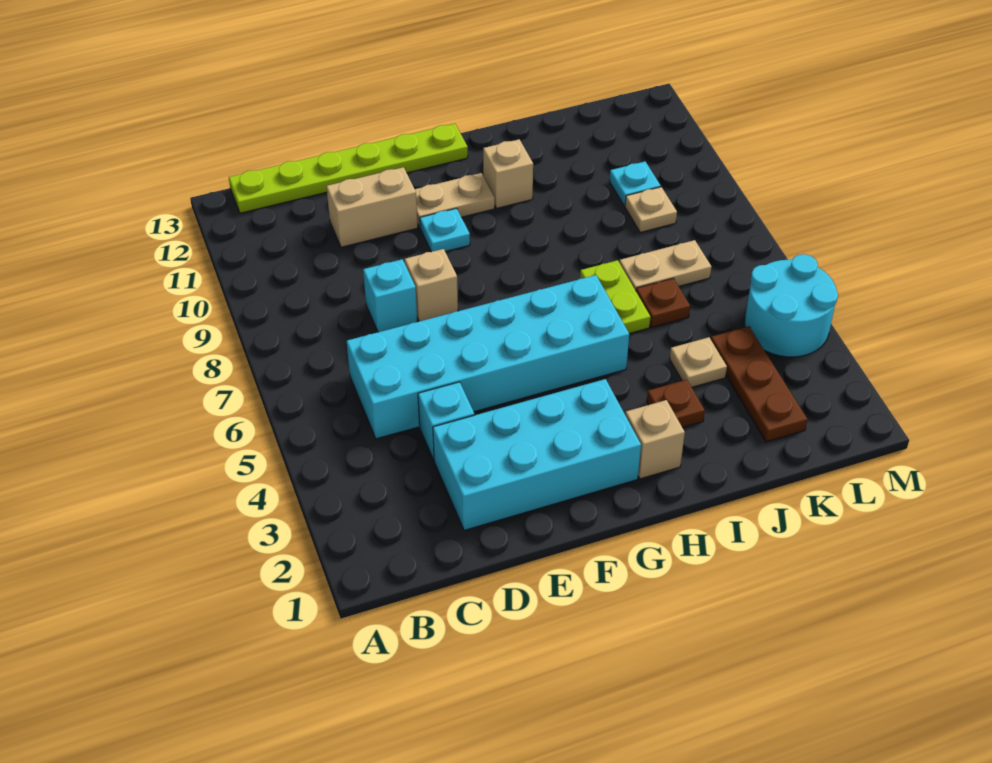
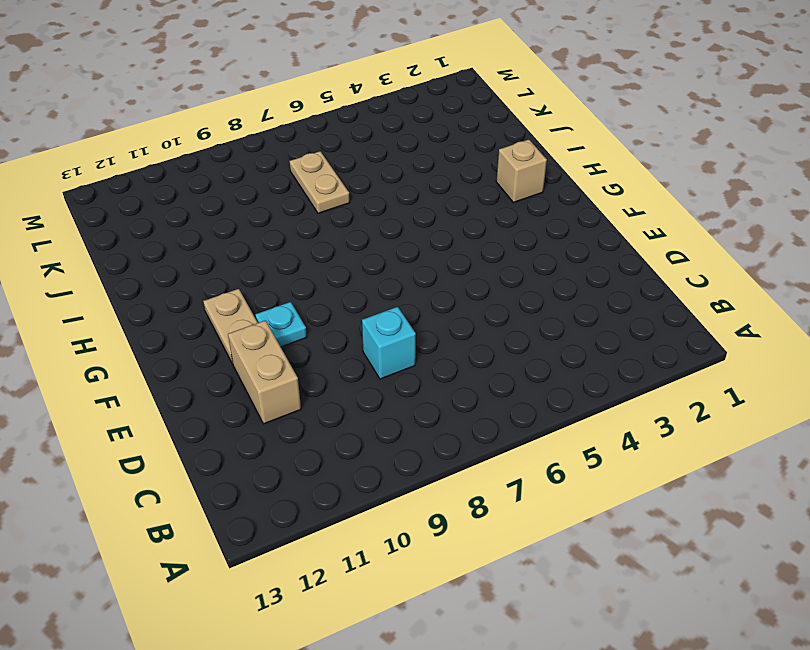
none -> lime 1x6 plate [229,124,468,213]
none -> cyan 2x6 brick [347,275,629,439]
none -> cyan 2x4 brick [433,379,641,530]

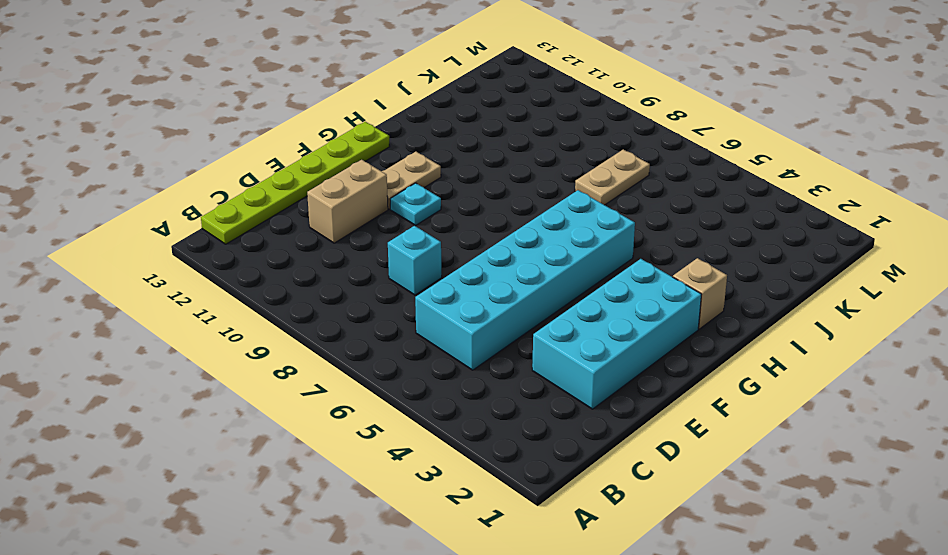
none -> cyan 1x1 brick [418,382,474,460]
none -> tan 1x1 brick [405,249,458,321]
none -> tan 1x1 brick [483,139,533,208]

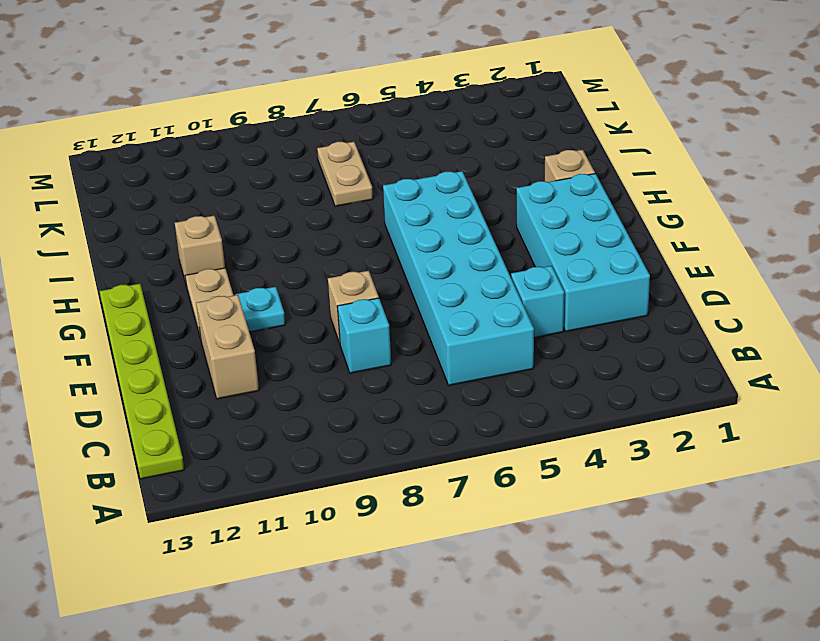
none -> brown 1x1 plate [647,380,705,428]
none -> lime 1x2 plate [580,260,650,333]
none -> tan 1x1 plate [670,337,727,387]

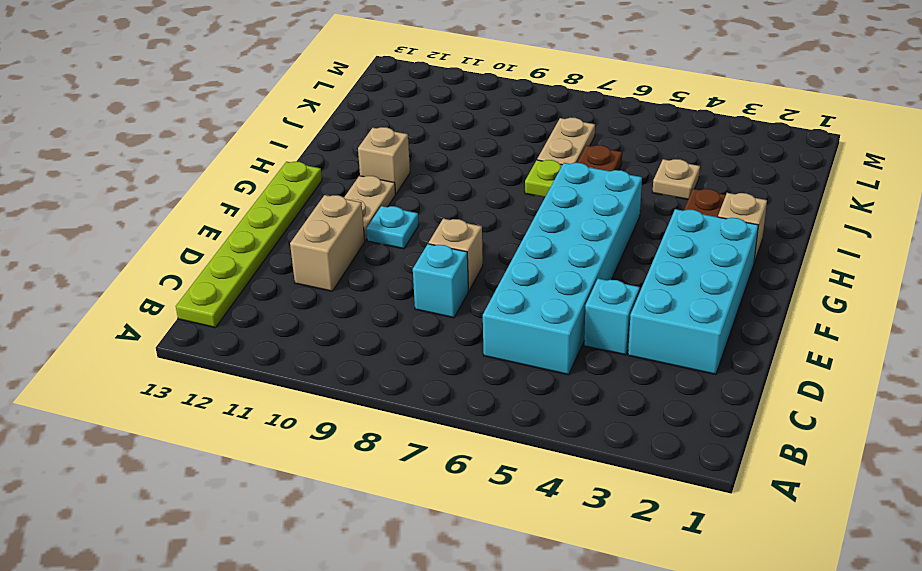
none -> brown 1x3 plate [711,326,808,442]
none -> tan 1x1 plate [625,187,677,233]
none -> cyan 1x1 plate [610,162,661,206]

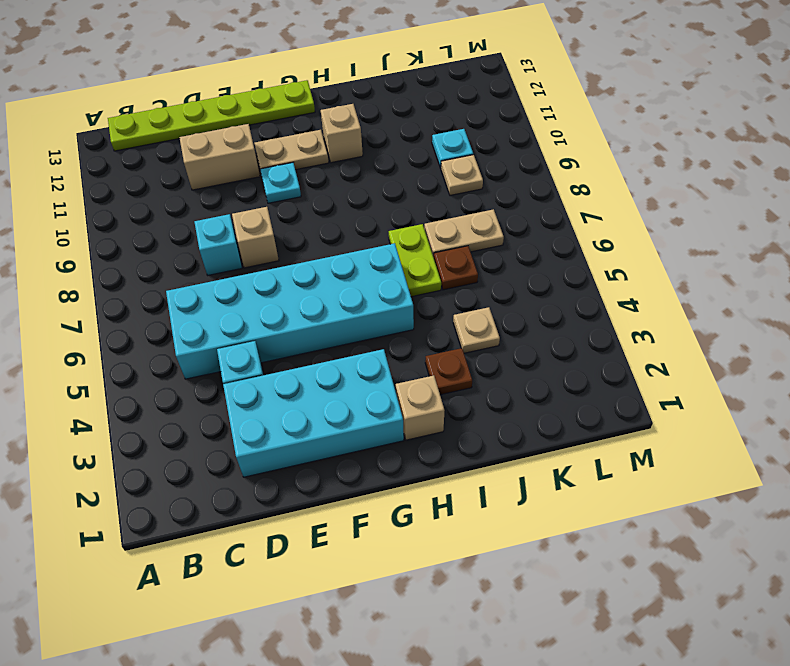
none -> brown 1x3 plate [711,326,808,442]
none -> cyan 2x2 round brick [745,254,838,357]

